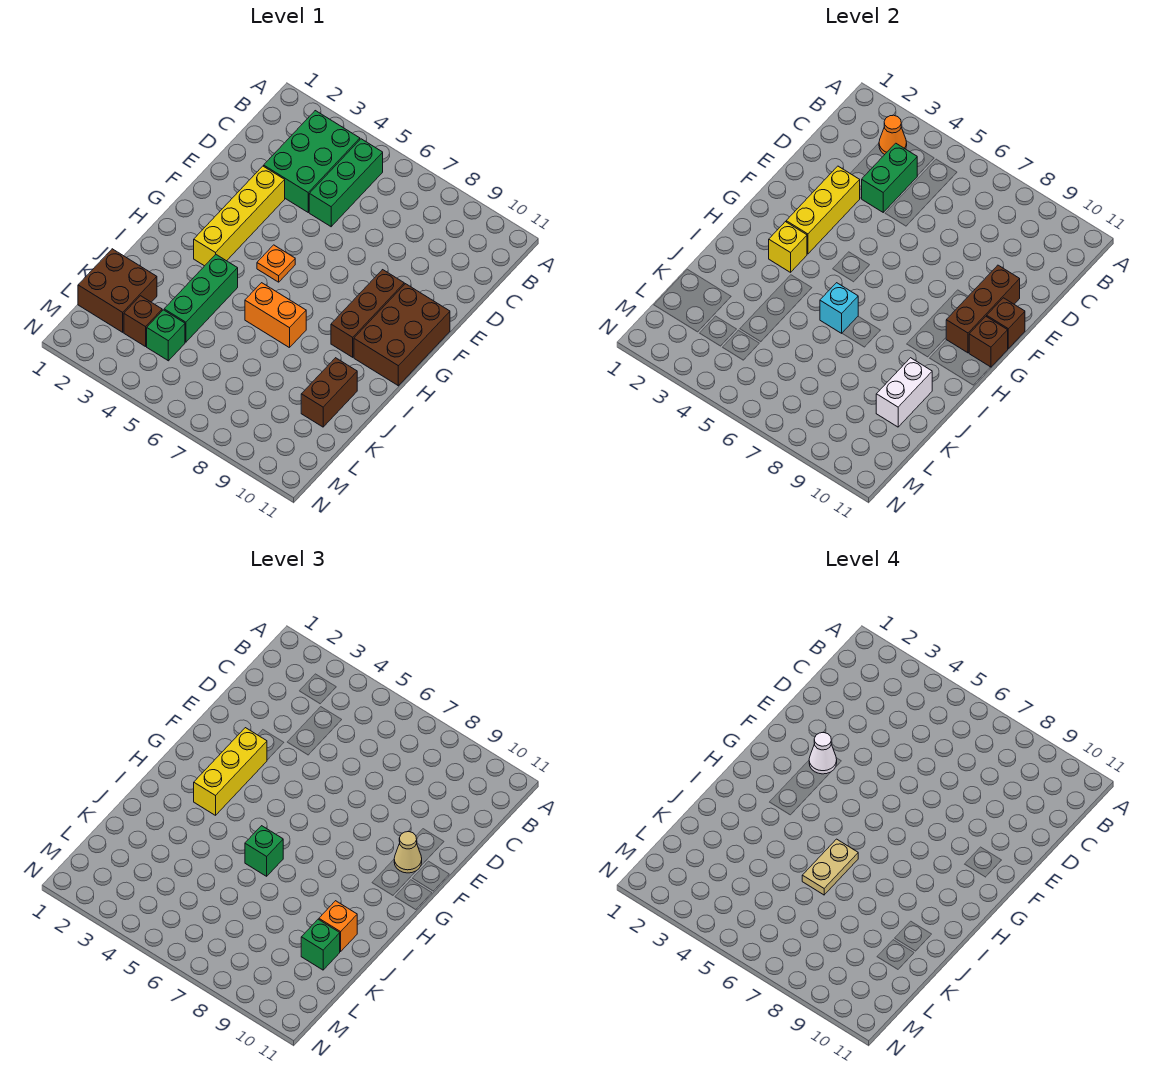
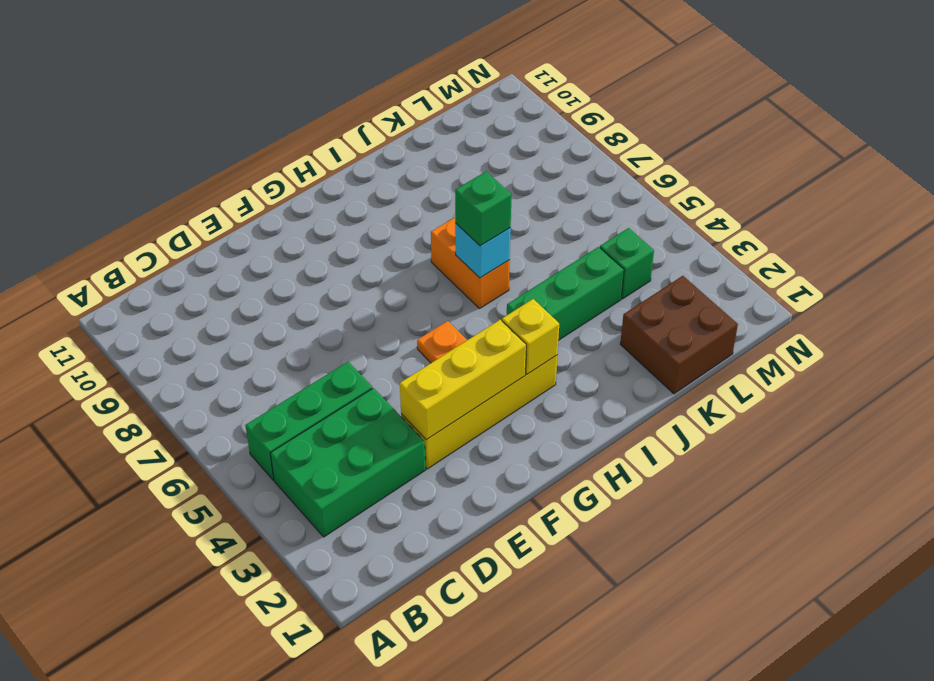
none -> brown 1x3 brick [331,270,404,357]
none -> brown 2x3 brick [354,284,450,386]
none -> brown 1x2 brick [301,358,357,427]

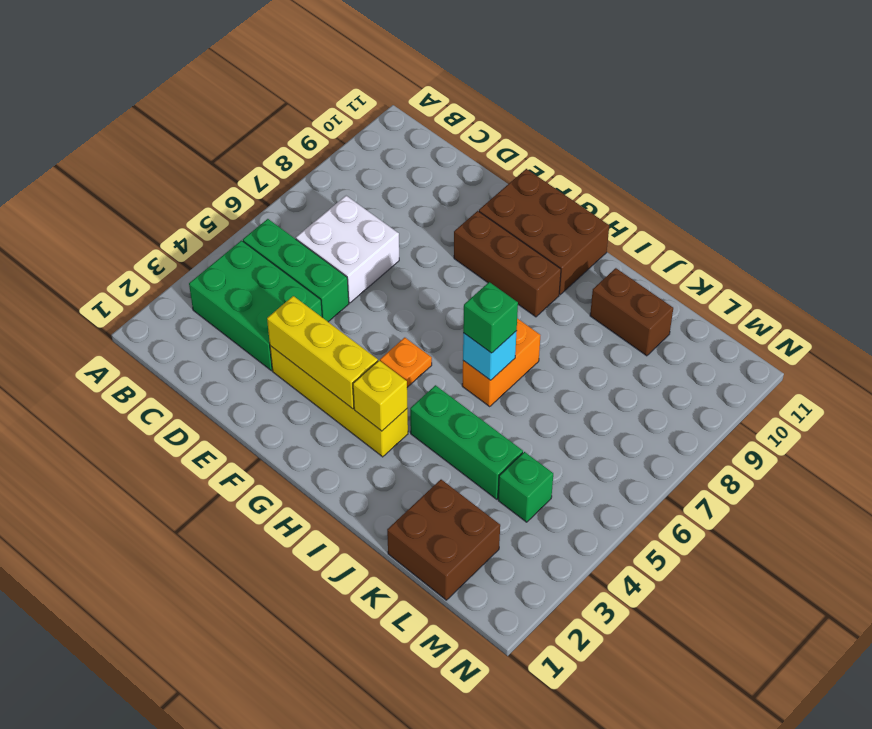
white 2x2 brick [296,196,399,303] -> none
none -> brown 1x1 brick [124,296,162,347]
none -> orange 1x1 cone [879,115,907,155]
none -> green 1x2 brick [862,143,917,212]

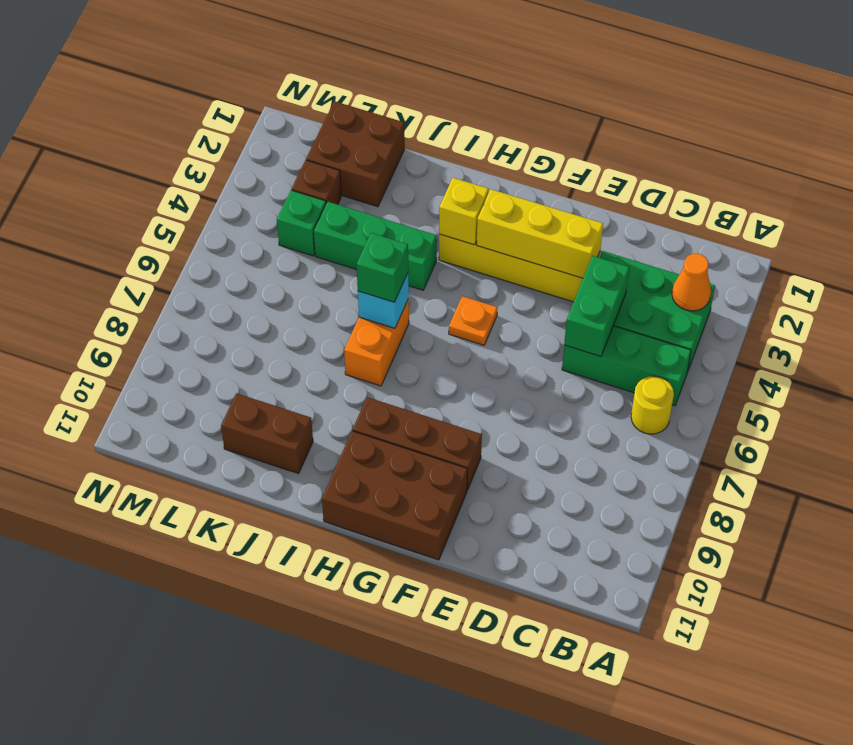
yellow 1x1 round brick [631,376,674,434] -> none
green 1x2 brick [564,256,629,356] -> green 1x2 brick turned to [862,143,917,212]
none -> brown 1x3 brick [946,265,1020,353]
none -> brown 1x1 brick [987,298,1025,348]
none -> brown 1x1 brick [969,317,1008,367]

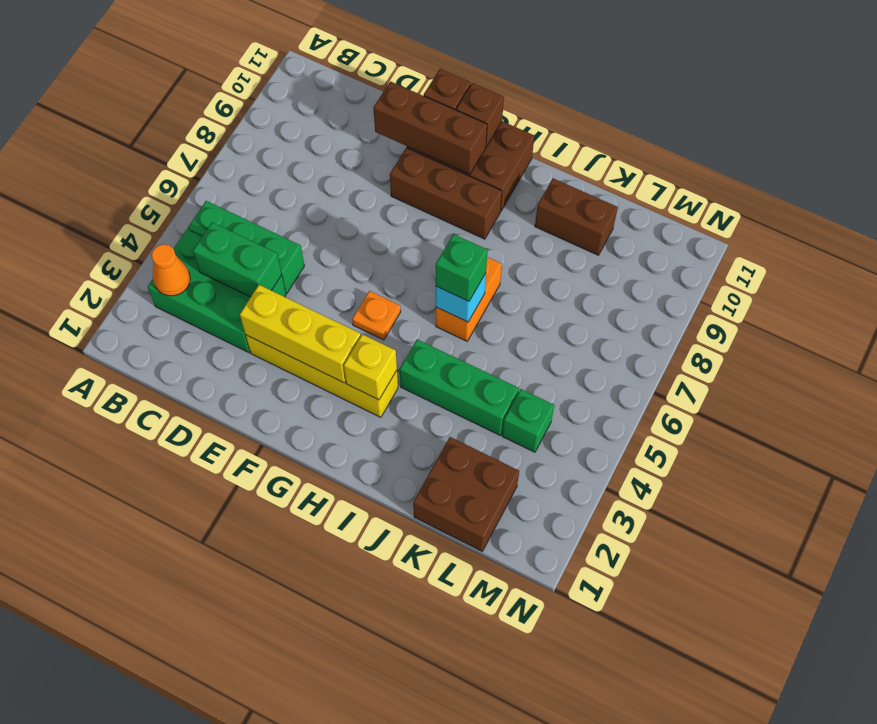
none -> brown 1x1 brick [124,296,162,347]
none -> white 1x2 brick [876,358,932,427]
none -> yellow 1x3 brick [194,728,267,815]

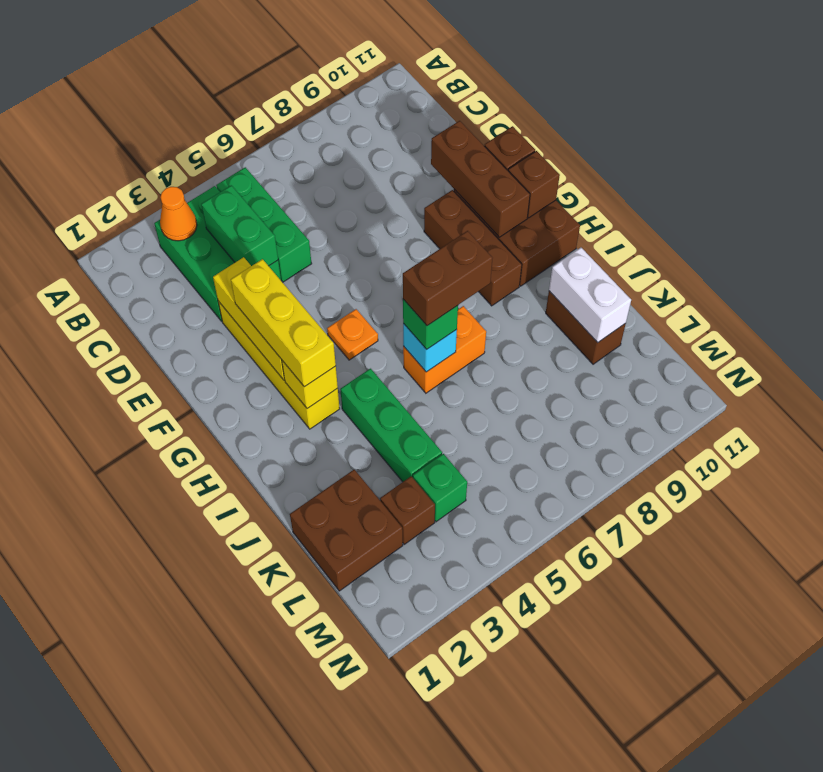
brown 1x2 brick [403,231,492,326] -> tan 1x2 plate [802,839,858,895]
none -> tan 1x1 cone [394,832,422,873]
none -> orange 1x1 brick [319,901,357,952]
none -> green 1x1 brick [301,919,340,970]

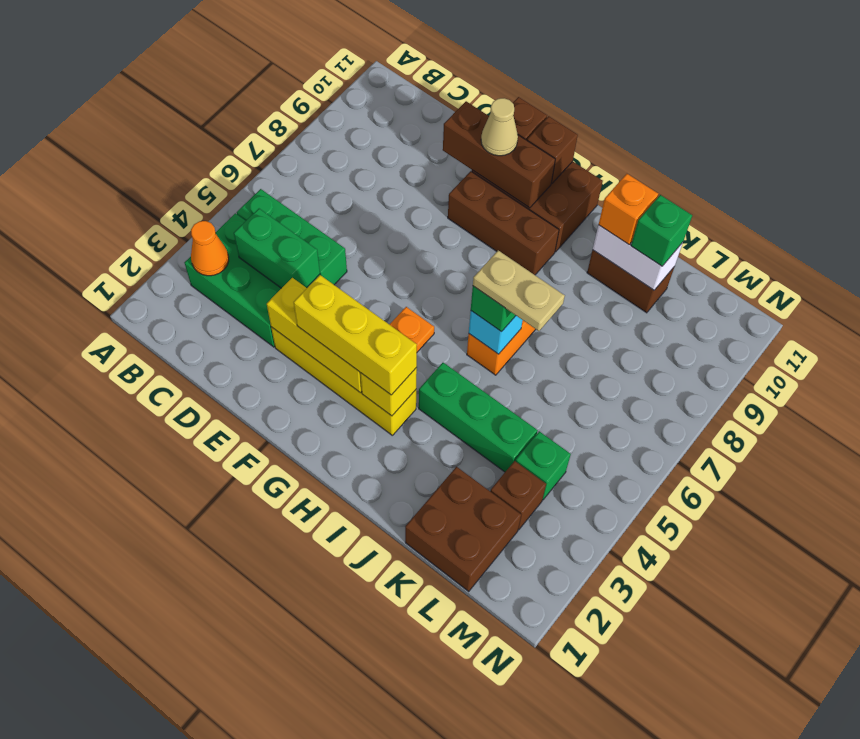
none -> white 1x1 cone [809,733,837,774]

